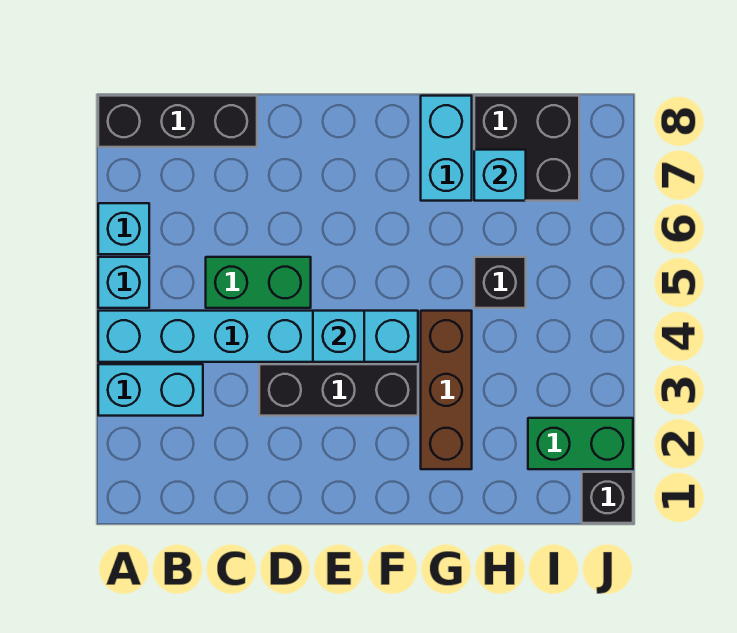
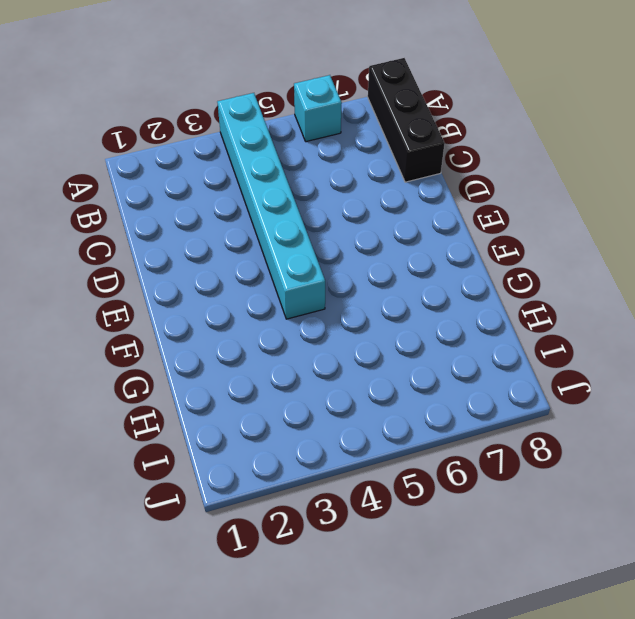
none -> cyan 1x2 brick [98,364,203,416]
none -> cyan 1x1 brick [98,257,149,308]
none -> green 1x2 brick [206,257,311,308]

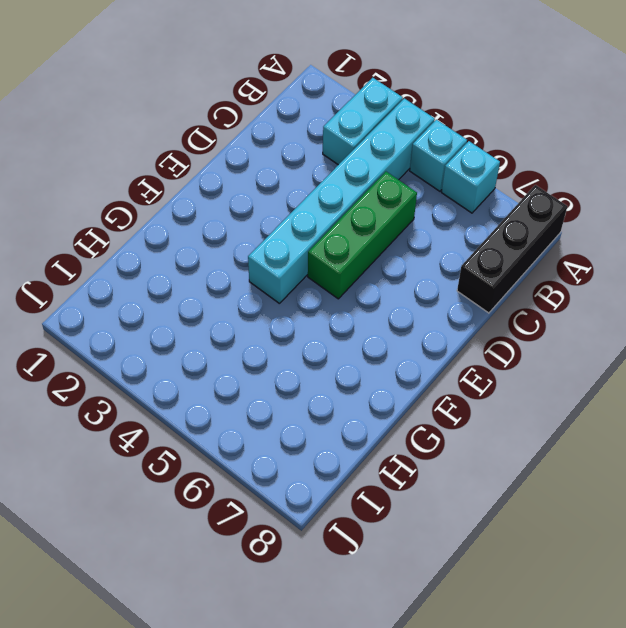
green 1x3 brick [308,172,417,299] -> green 1x2 brick [206,257,311,308]
none -> black 1x3 brick [259,364,418,416]
none -> brown 1x3 brick [421,311,472,469]
none -> cyan 1x2 brick [421,96,472,201]

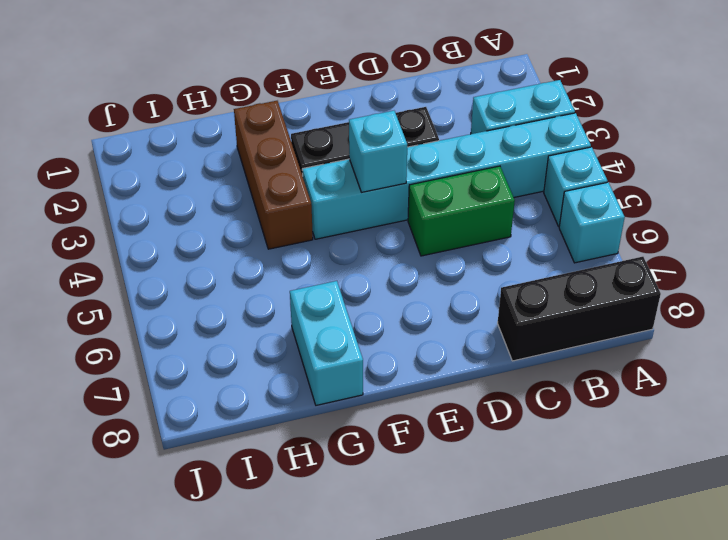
none -> black 1x1 brick [474,257,526,308]
none -> black 2x2 brick [474,96,579,201]
none -> green 1x2 brick [528,418,633,469]

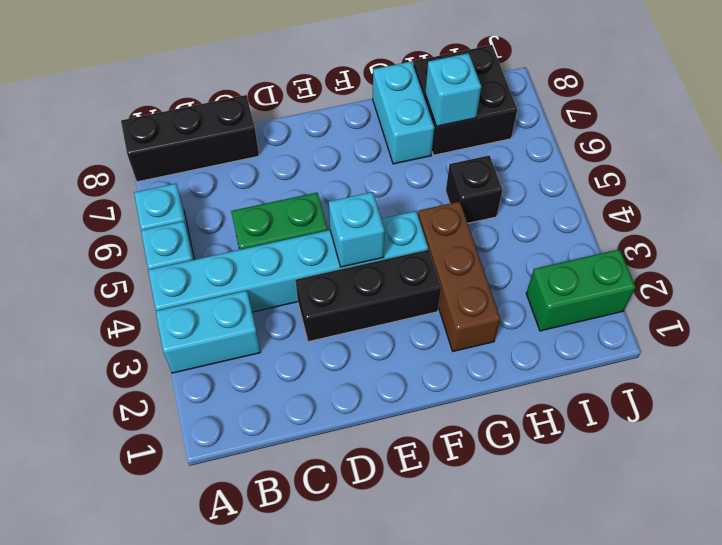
none -> black 1x1 brick [582,472,633,523]

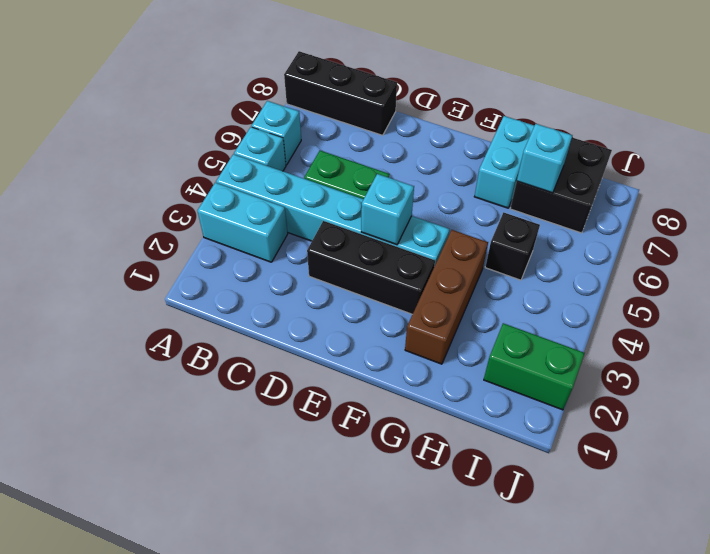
none -> black 1x1 brick [582,472,633,523]

